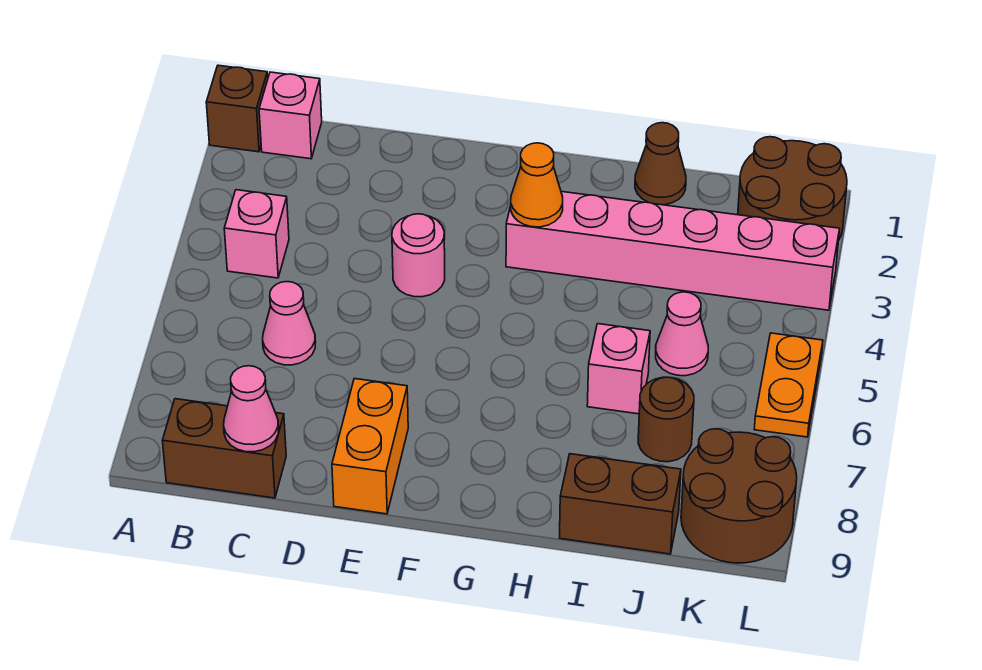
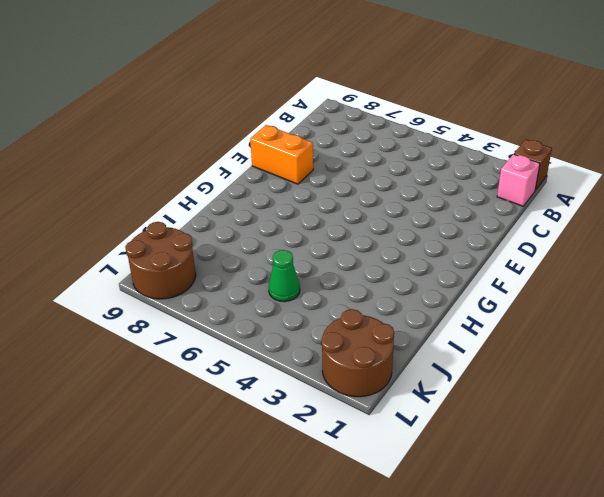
green 1x1 cone [269,250,300,302] -> pink 1x1 cone [656,292,708,376]
none -> pink 1x1 brick [224,190,289,278]
none -> brown 1x2 brick [162,399,286,498]
none -> pink 1x1 cone [263,282,316,365]

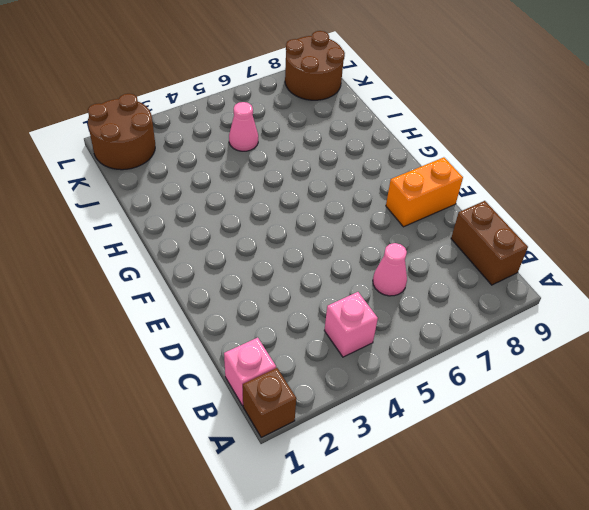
none -> pink 1x1 round brick [392,214,445,297]
none -> pink 1x6 brick [506,191,840,310]
none -> brown 1x1 cone [635,123,686,205]

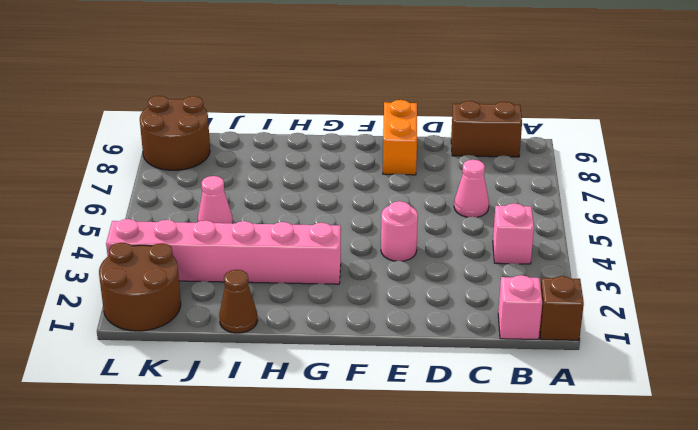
none -> pink 1x1 brick [587,324,650,414]
none -> brown 1x2 brick [560,454,681,554]
none -> brown 1x1 round brick [638,377,694,462]

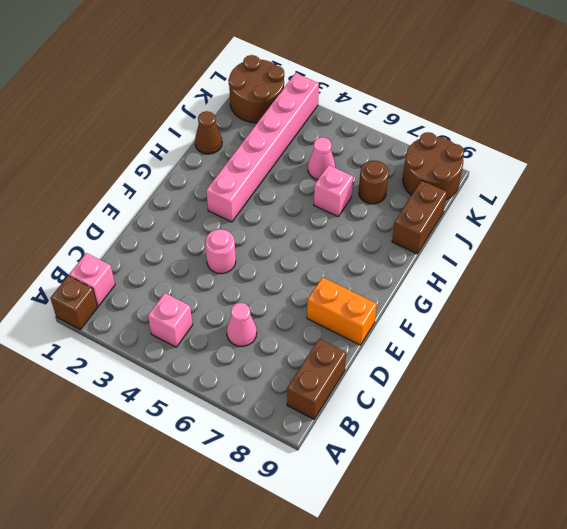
none -> orange 1x2 plate [754,333,823,437]
none -> pink 1x1 cone [224,366,279,452]
none -> orange 1x1 cone [511,143,563,227]

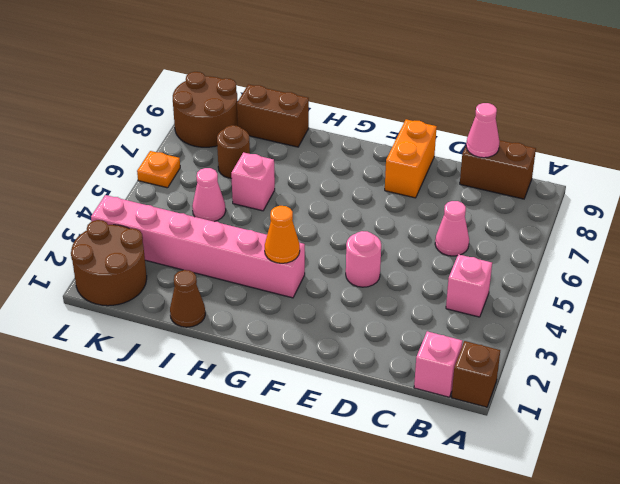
orange 1x1 plate [137,151,180,188] -> orange 1x2 plate [754,333,823,437]

